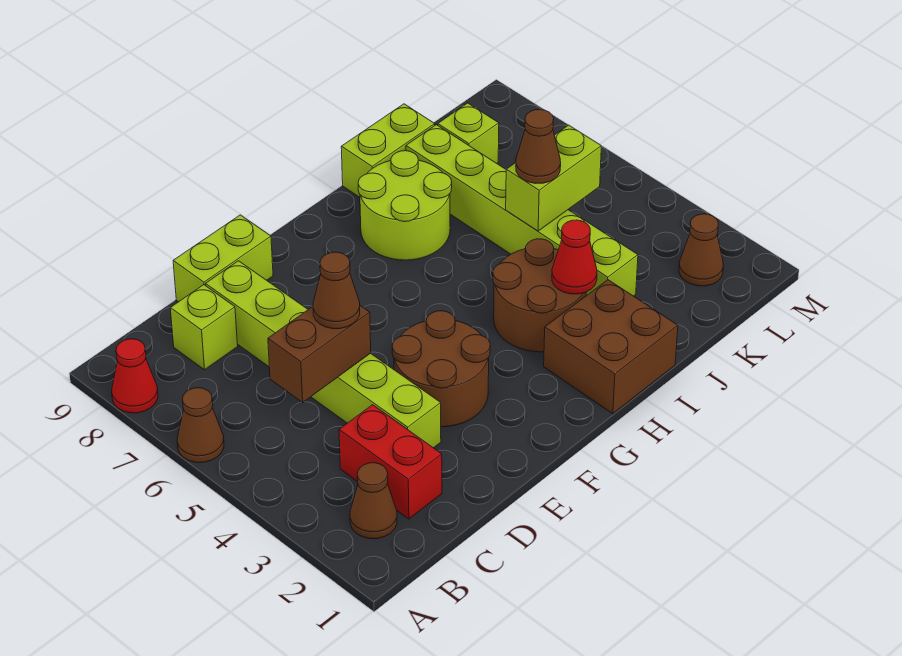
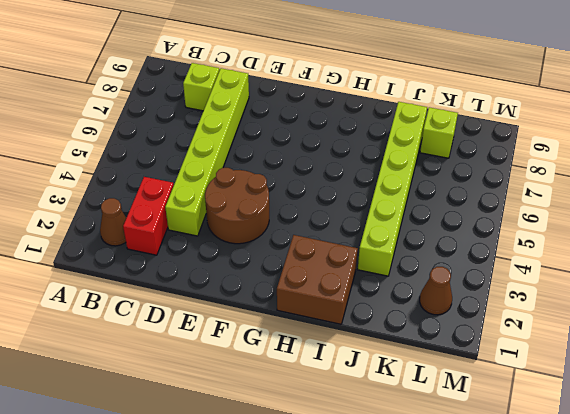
none -> brown 1x1 cone [177,388,224,463]
none -> red 1x1 cone [112,339,158,413]
none -> lime 1x2 brick [173,215,273,302]

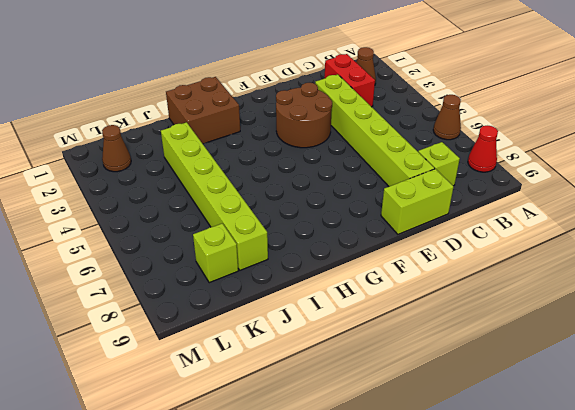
none -> brown 2x2 round brick [493,239,587,352]
none -> lime 2x2 round brick [358,151,452,260]
none -> lime 1x2 brick [341,104,435,197]

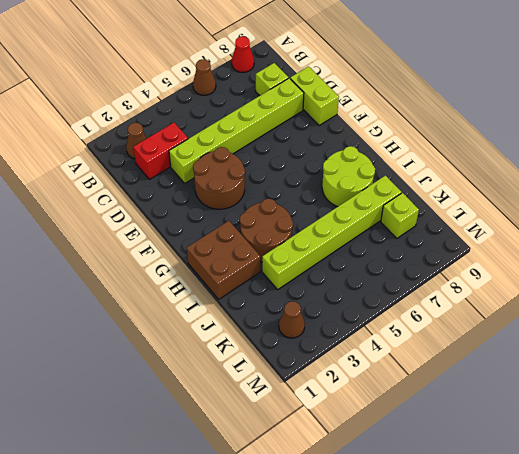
none -> lime 1x2 brick [341,104,435,197]
none -> brown 1x2 brick [268,306,371,402]
none -> red 1x1 cone [552,220,597,294]

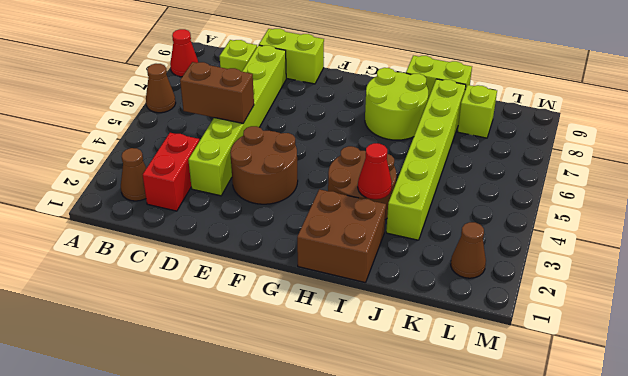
none -> lime 1x2 brick [506,125,601,231]
none -> brown 1x1 cone [313,252,360,329]
none -> brown 1x1 cone [516,109,561,184]

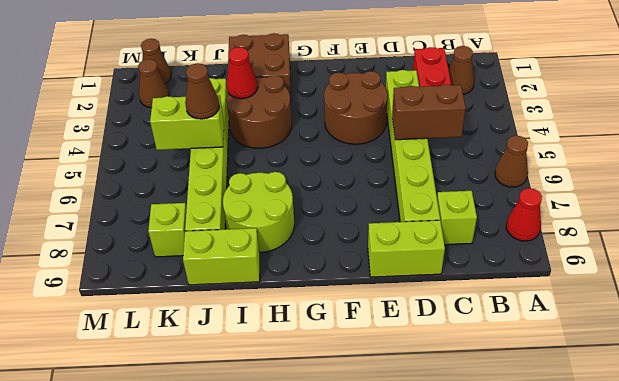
brown 1x1 cone [141,39,171,84] -> brown 1x1 cone moved to [313,252,360,329]

